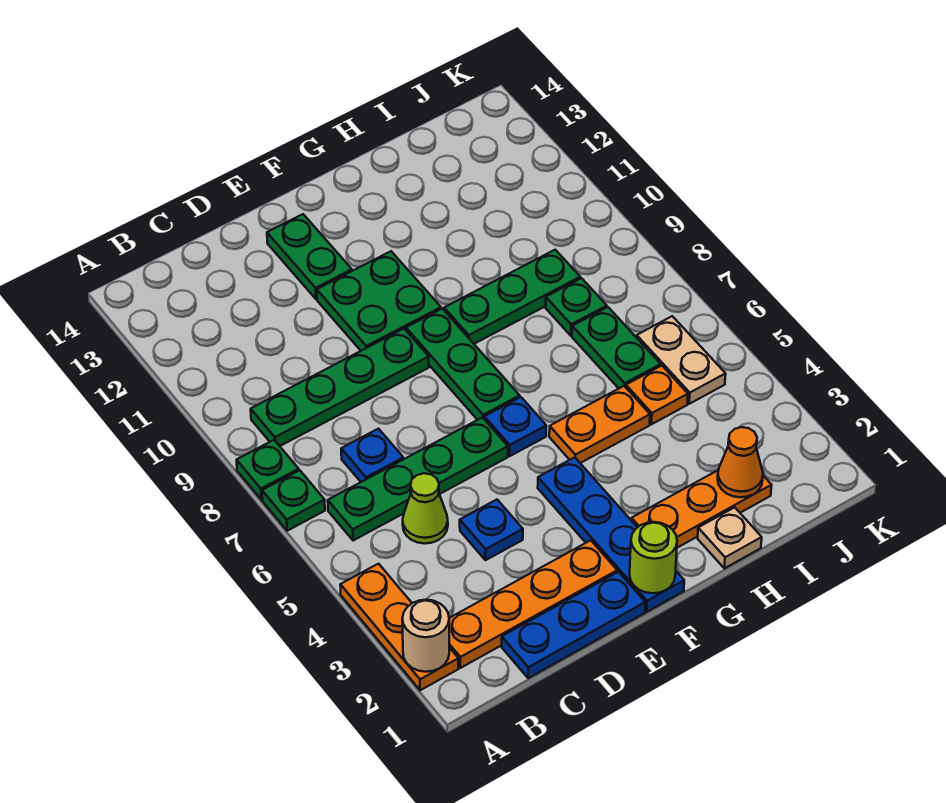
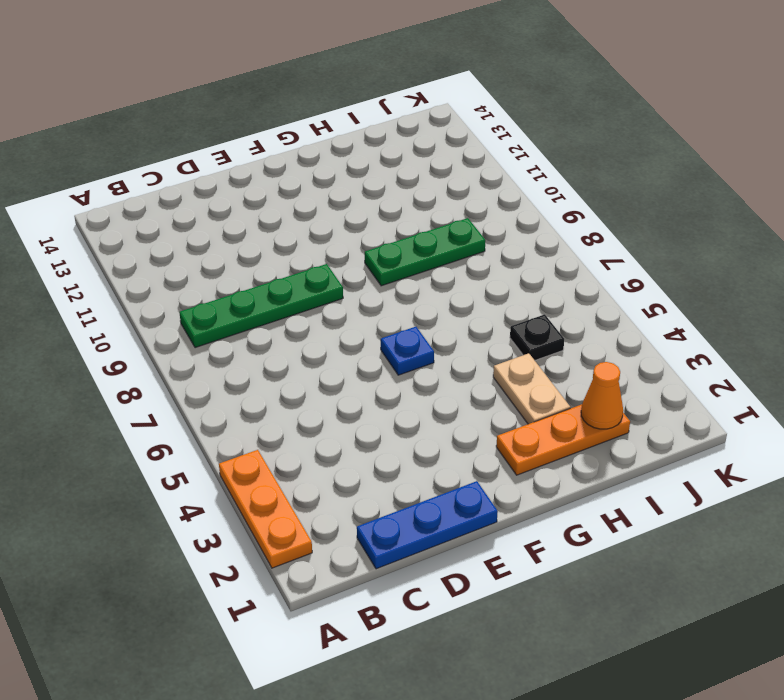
tan 1x2 plate [493,353,570,424] -> tan 1x2 plate moved to [637,316,726,404]
black 1x1 plate [510,314,564,360] -> orange 1x1 plate [626,366,688,424]
none -> green 1x1 plate [262,470,325,531]
none -> green 1x1 plate [237,440,299,500]
none -> orange 1x4 plate [449,540,617,668]

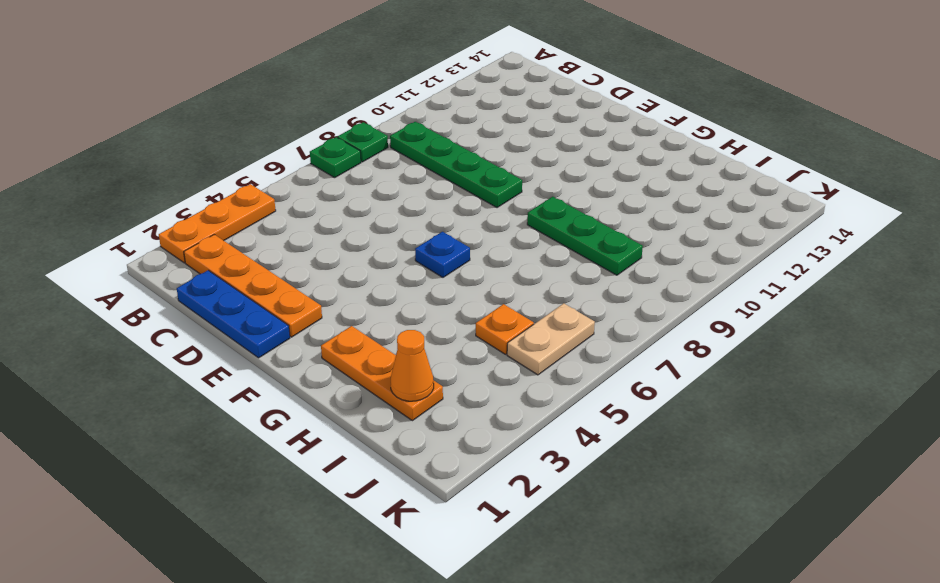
none -> green 1x4 plate [328,418,508,541]
none -> lime 1x1 cone [403,473,448,544]
none -> blue 1x1 plate [341,429,403,482]

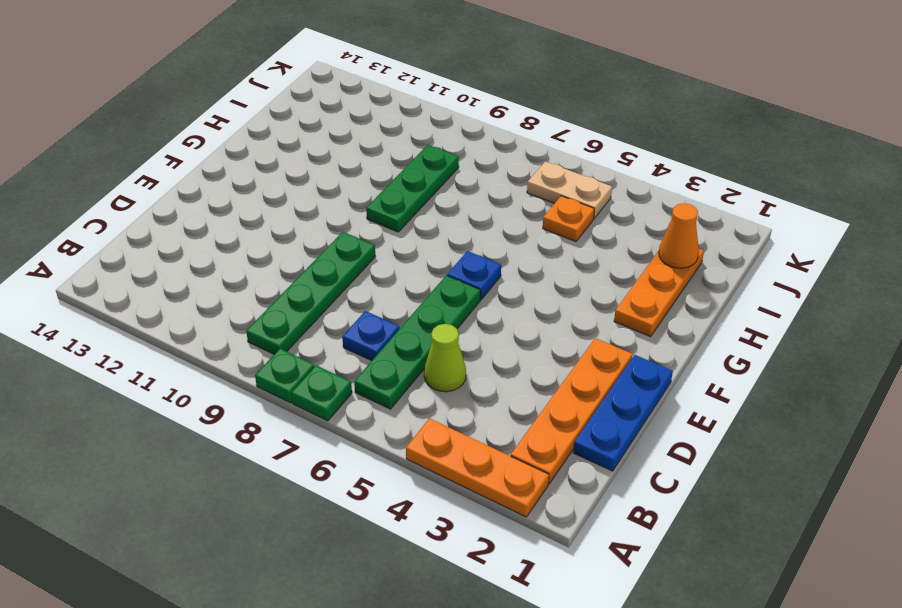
none -> blue 1x1 plate [460,500,523,560]
none -> green 2x2 plate [317,251,441,351]
none -> green 1x2 plate [267,214,352,299]

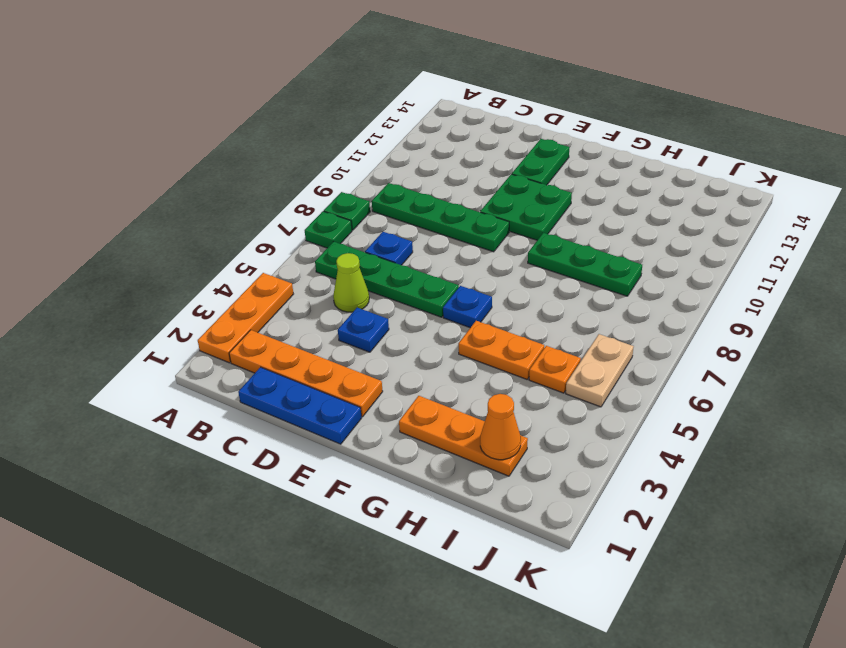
none -> blue 1x4 plate [538,457,684,612]
none -> green 1x3 plate [406,309,520,420]
none -> tan 1x1 plate [698,507,762,568]

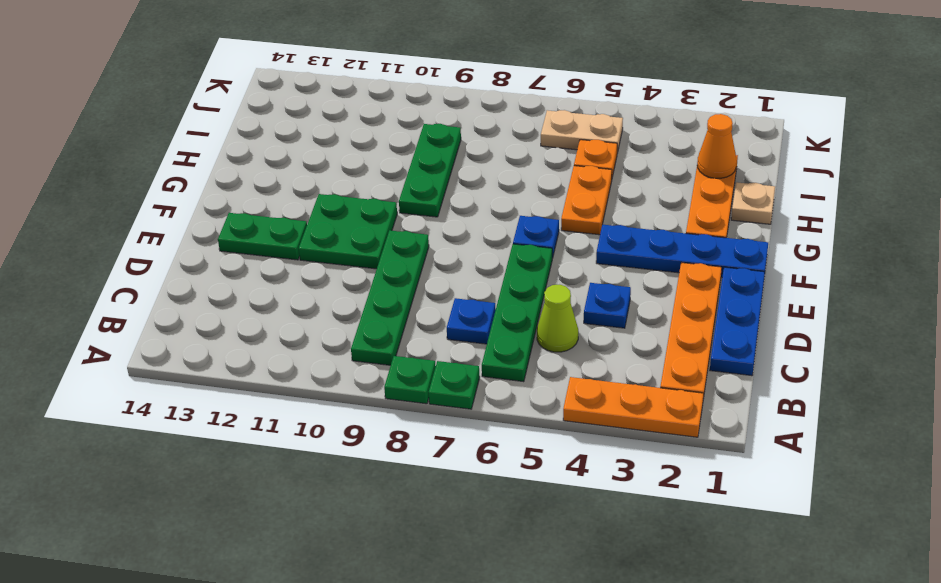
none -> green 1x3 plate [406,309,520,420]
none -> green 1x2 plate [572,307,661,388]
none -> green 1x1 plate [546,278,607,336]

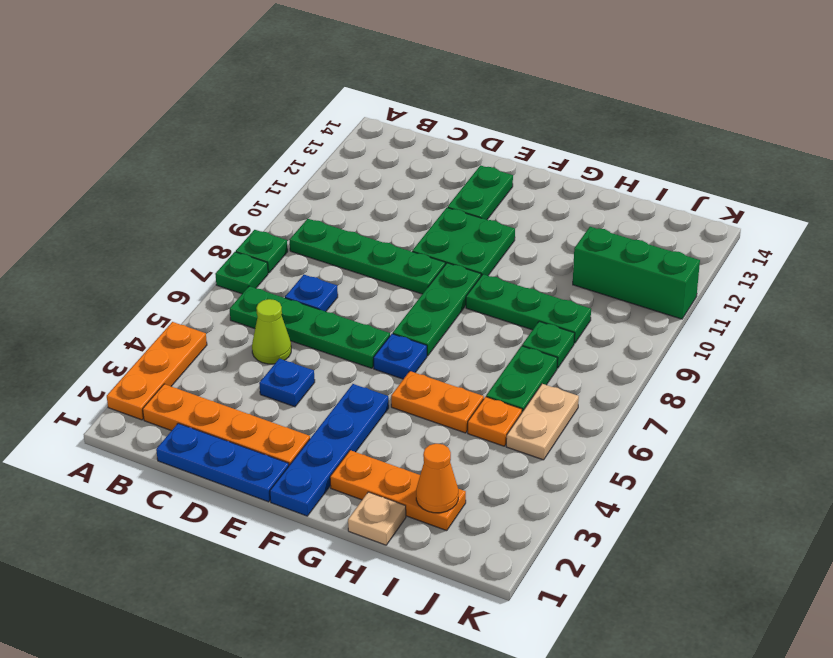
green 1x3 brick [573,227,700,319] -> none
none -> tan 1x1 round brick [402,600,449,672]
none -> lime 1x1 round brick [630,522,677,593]

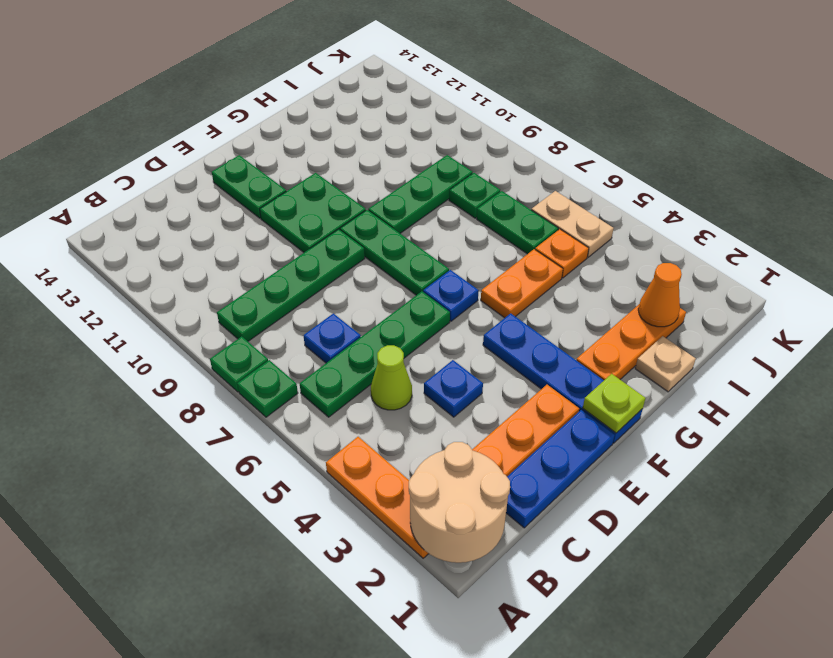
tan 2x2 round brick [409,442,510,563] -> tan 1x1 round brick [402,600,449,672]
lime 1x1 plate [583,374,646,433] -> lime 1x1 round brick [630,522,677,593]

